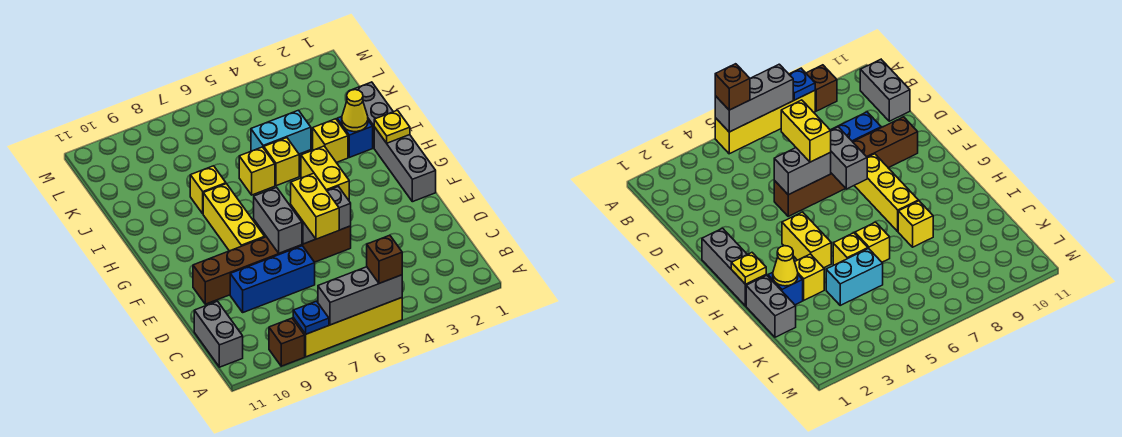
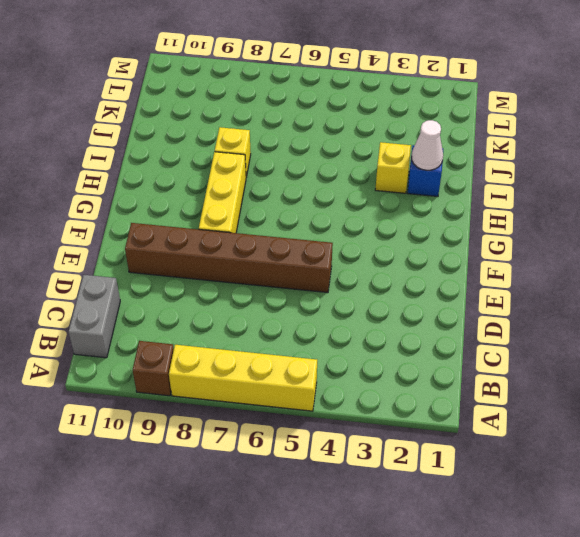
white 1x1 cone [411,120,443,170] -> yellow 1x1 cone [342,90,368,132]
none -> blue 1x3 brick [230,246,315,312]
none -> grey 1x3 brick [374,127,436,202]
none -> yellow 1x2 brick [301,146,349,200]

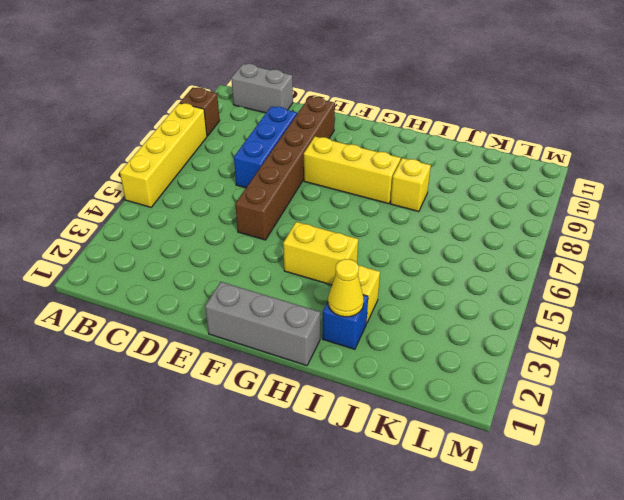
none -> grey 1x2 brick [349,82,393,148]
none -> yellow 1x1 brick [264,138,299,186]
none -> yellow 1x1 brick [239,147,275,195]

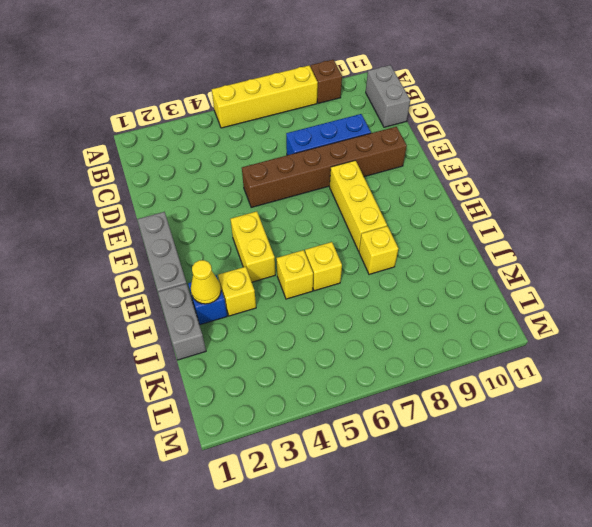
none -> cyan 1x2 brick [251,110,311,154]
none -> grey 1x3 brick [318,267,402,325]
none -> blue 1x1 plate [293,301,329,334]

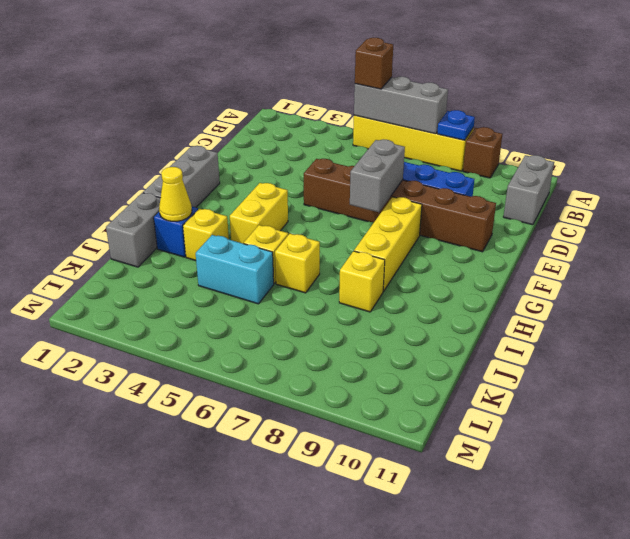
none -> grey 1x2 brick [291,186,351,244]
none -> yellow 1x1 plate [374,110,410,143]
none -> yellow 1x2 brick [291,173,339,239]

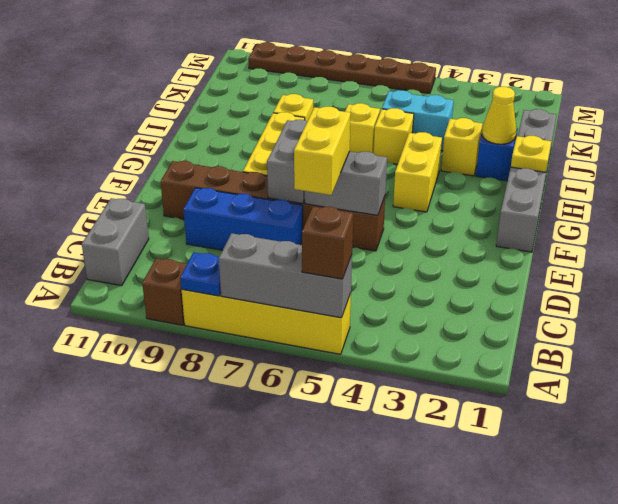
brown 1x6 plate [248,42,436,94] -> none

